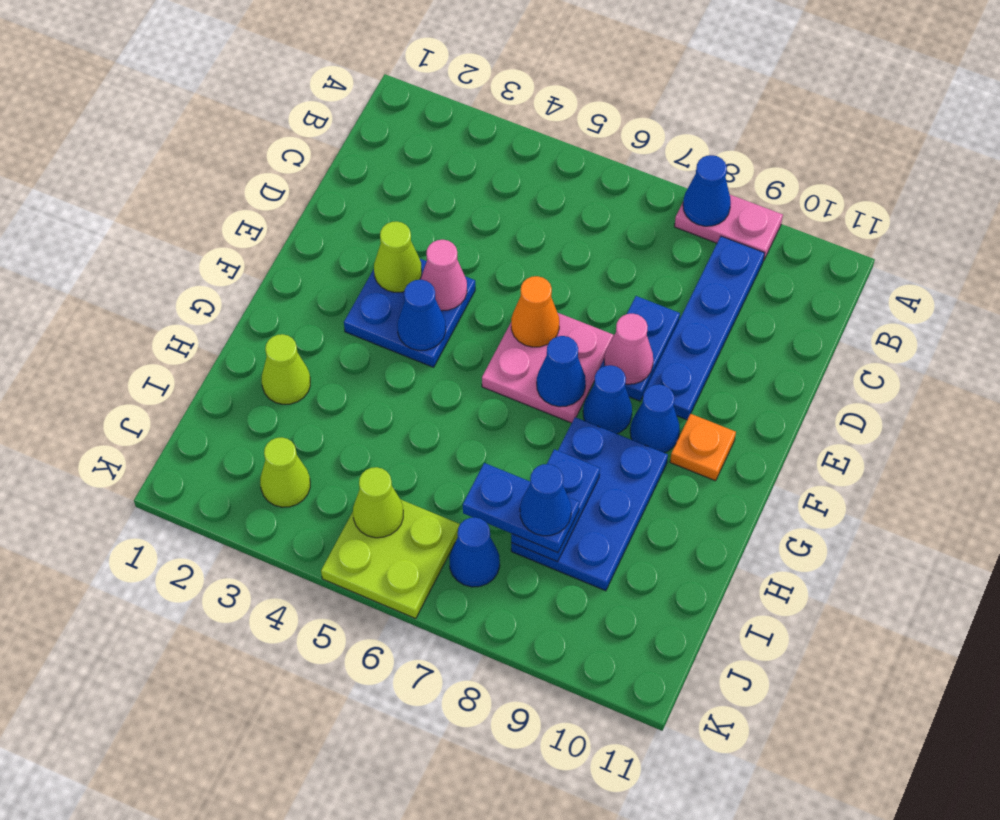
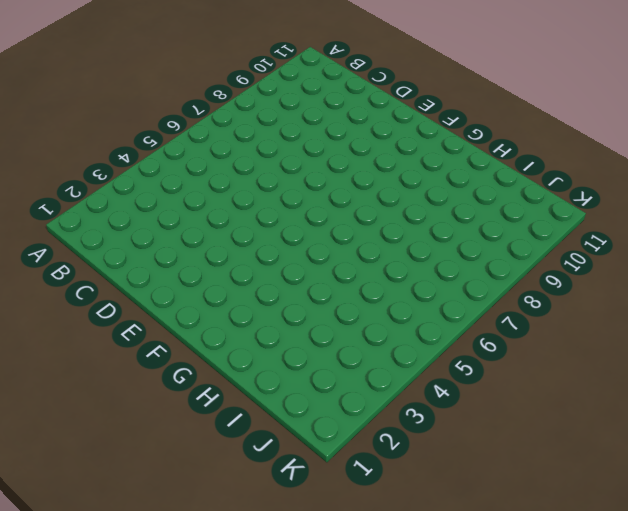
none -> pink 1x2 plate [675,195,783,261]
none -> blue 1x4 plate [644,236,764,420]
none -> blue 1x2 plate [599,296,680,401]

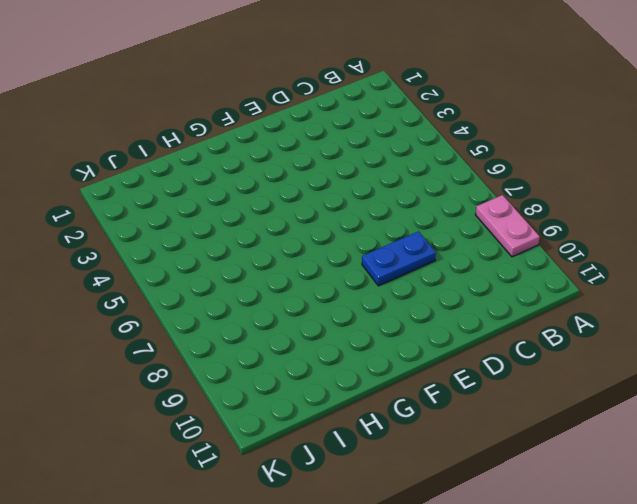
none -> blue 1x4 plate [644,236,764,420]
none -> blue 2x2 plate [344,259,475,367]
none -> pink 2x2 plate [482,313,614,423]

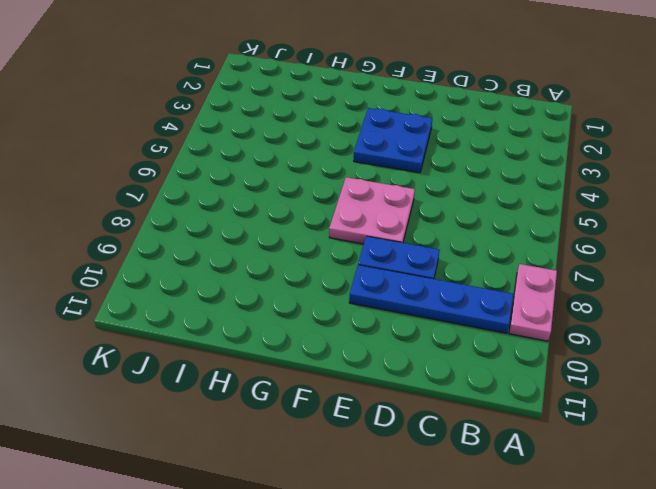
none -> blue 1x1 cone [583,365,632,434]
none -> blue 1x1 cone [630,384,680,453]
none -> orange 1x1 plate [670,414,736,481]

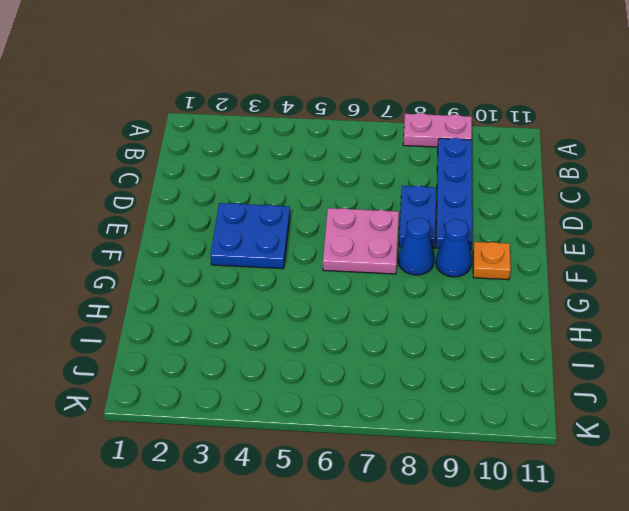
none -> blue 2x3 plate [511,417,668,591]
none -> lime 1x1 cone [262,334,310,404]
none -> lime 1x1 cone [260,437,310,507]

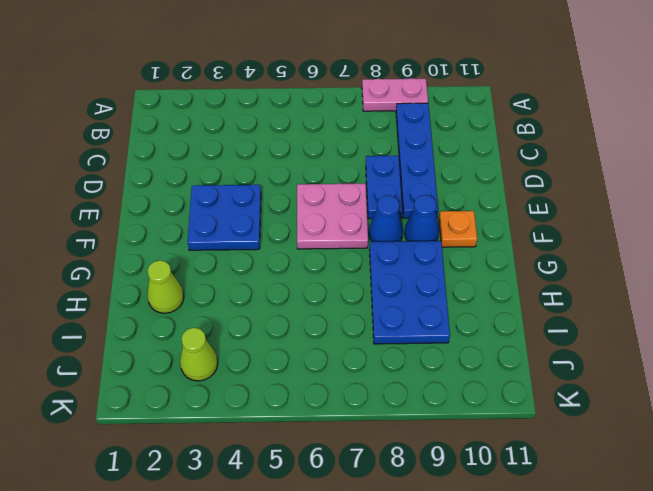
none -> lime 2x2 plate [321,499,460,619]
none -> blue 1x1 cone [449,517,500,587]
none -> blue 1x1 cone [683,155,731,226]

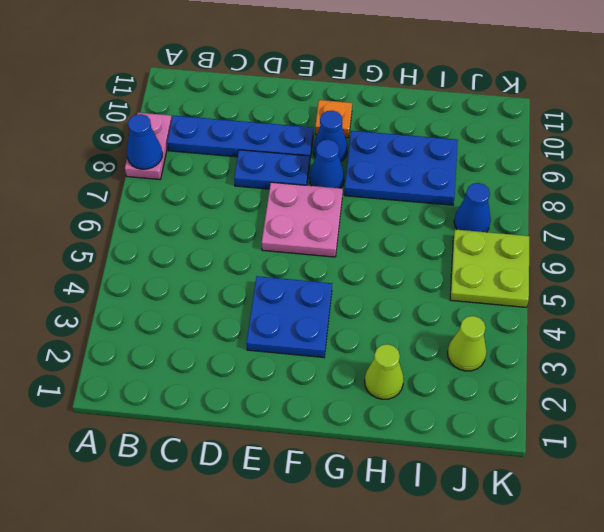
none -> lime 1x1 cone [374,221,422,292]
none -> pink 1x1 cone [420,240,467,311]
none -> orange 1x1 cone [511,276,559,347]

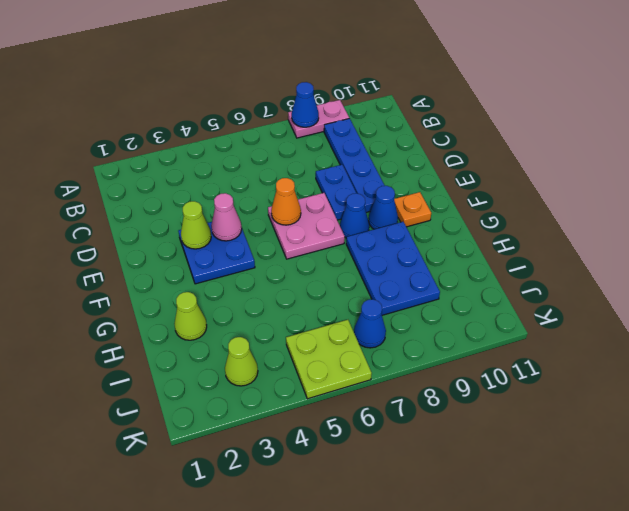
none -> pink 1x1 cone [604,314,653,384]
none -> blue 1x1 cone [397,280,446,351]
none -> blue 1x1 cone [537,336,586,407]

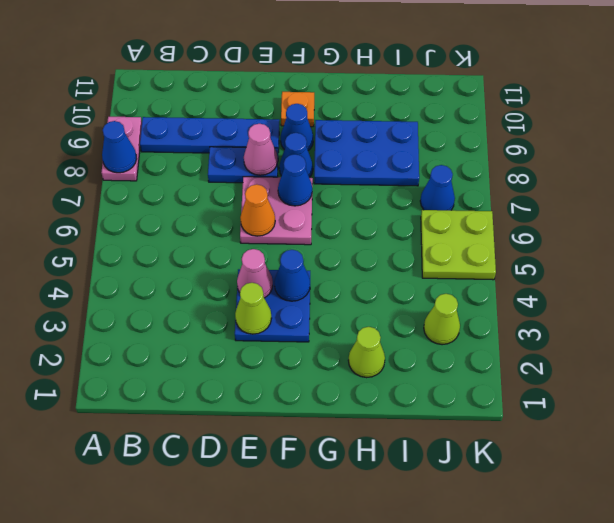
none -> blue 1x2 plate [511,449,600,562]
none -> lime 1x1 cone [353,467,403,538]
none -> blue 1x2 plate [463,463,579,553]

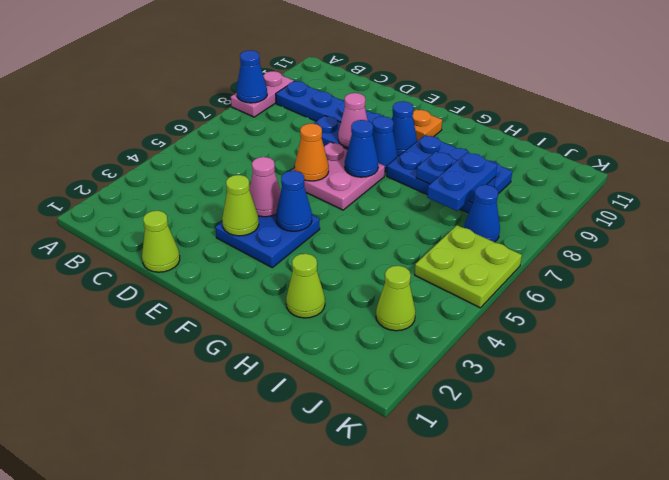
lime 1x1 cone [142,211,180,272] -> lime 1x1 cone moved to [353,467,403,538]
none -> blue 1x1 cone [520,464,571,536]

